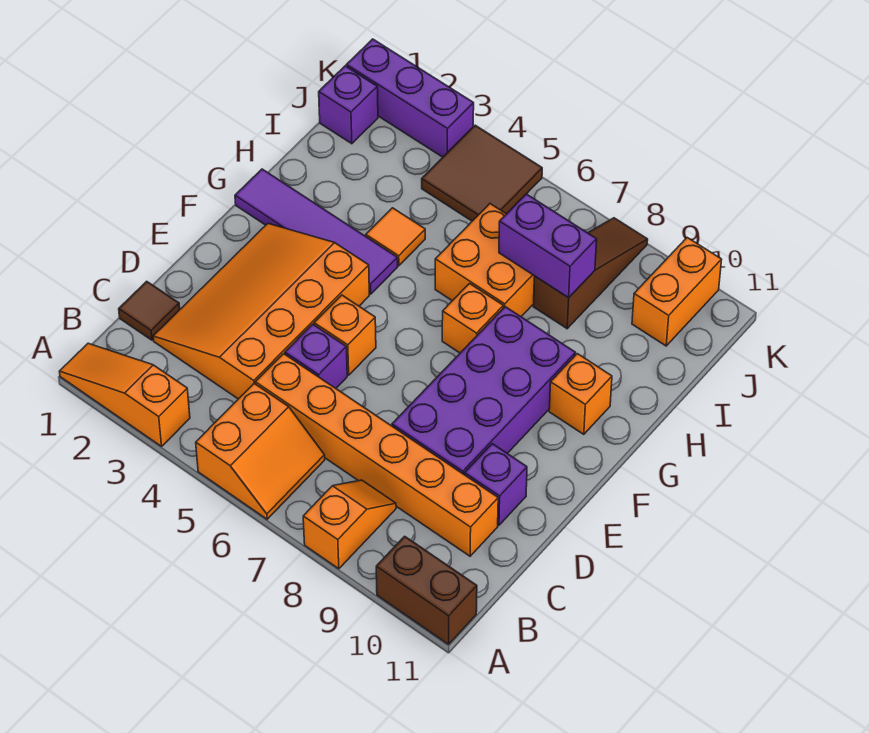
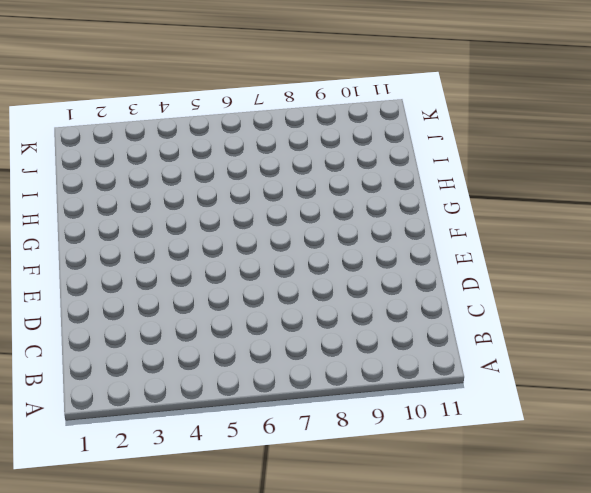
none -> orange 1x3 slope [59,343,190,446]
none -> orange 2x2 slope [196,384,325,519]
none -> orange 1x2 slope [303,480,396,569]

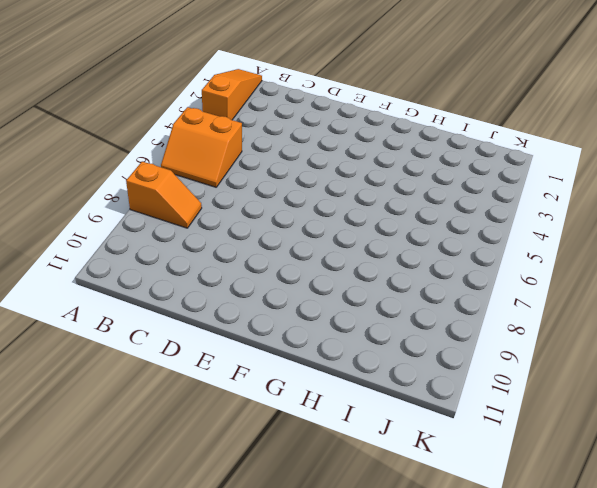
none -> brown 1x2 brick [376,536,477,644]
none -> brown 1x1 tile [119,281,180,340]
none -> orange 3x4 slope [153,224,369,399]

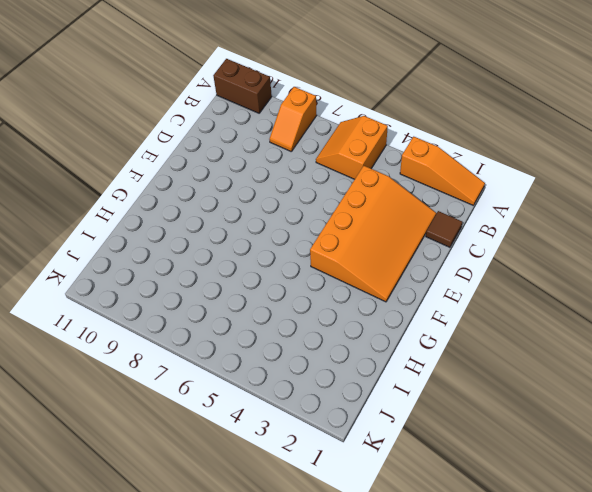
none -> orange 1x6 brick [256,354,498,556]
none -> purple 1x1 brick [285,324,347,388]
none -> purple 2x4 brick [392,307,576,475]

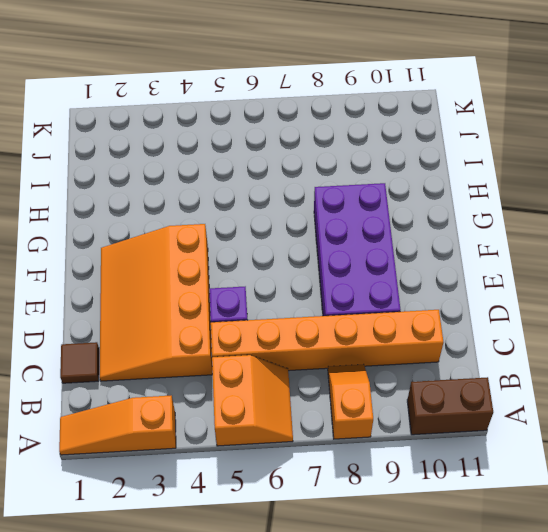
none -> purple 1x1 brick [465,444,527,525]
none -> orange 1x1 brick [314,295,376,375]
none -> purple 1x4 tile [235,169,398,294]

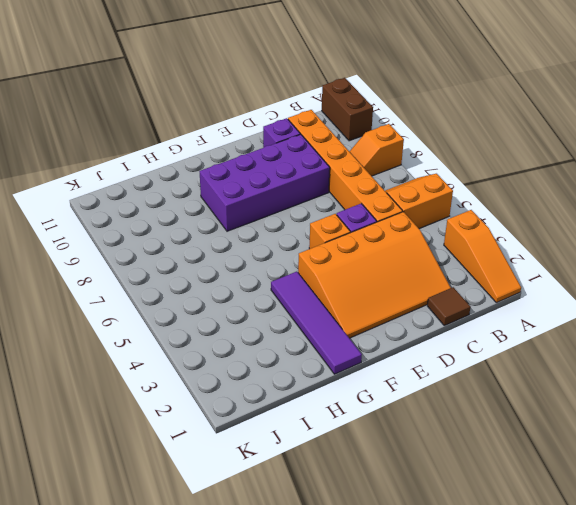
none -> orange 1x1 brick [442,284,503,353]
none -> orange 1x1 brick [549,354,612,434]
none -> orange 1x1 tile [366,208,425,266]

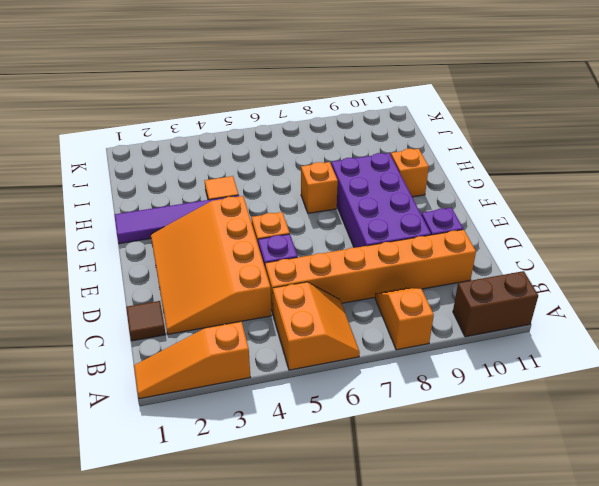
none -> orange 2x2 brick [435,204,534,316]
none -> brown 1x3 slope [533,218,648,329]
none -> purple 1x1 brick [319,66,378,144]

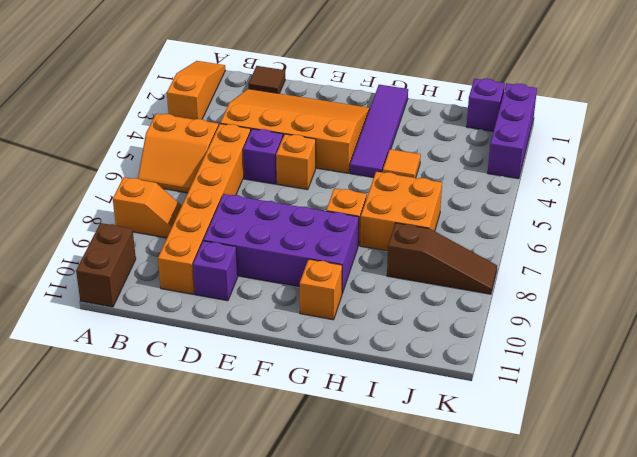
none -> brown 2x2 tile [422,125,542,221]
none -> orange 1x2 brick [632,238,722,346]
none -> purple 1x2 brick [499,194,597,298]

